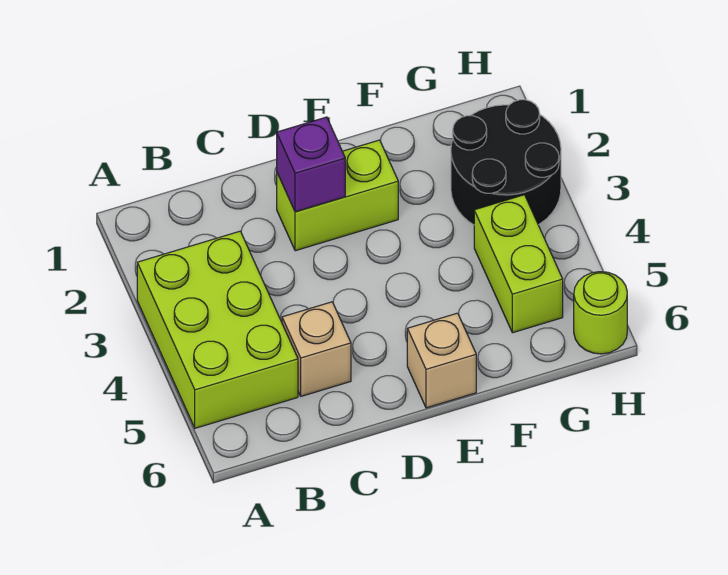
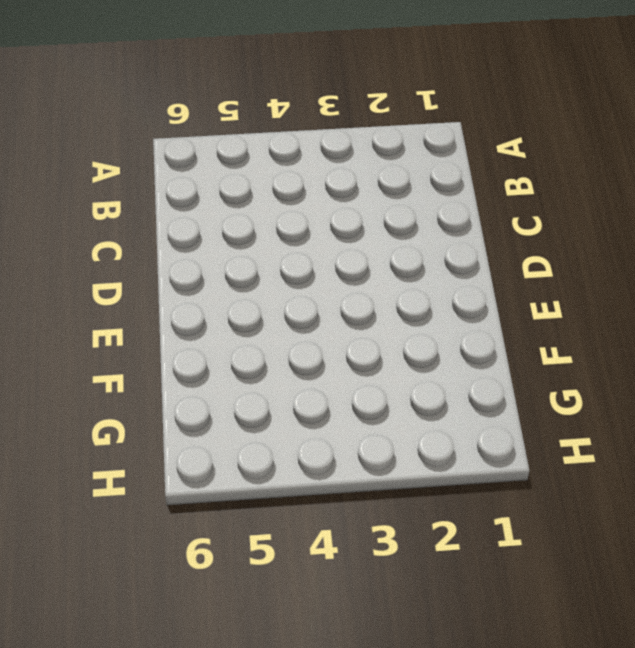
none -> lime 2x3 brick [137,231,298,428]
none -> tan 1x1 brick [282,302,351,396]

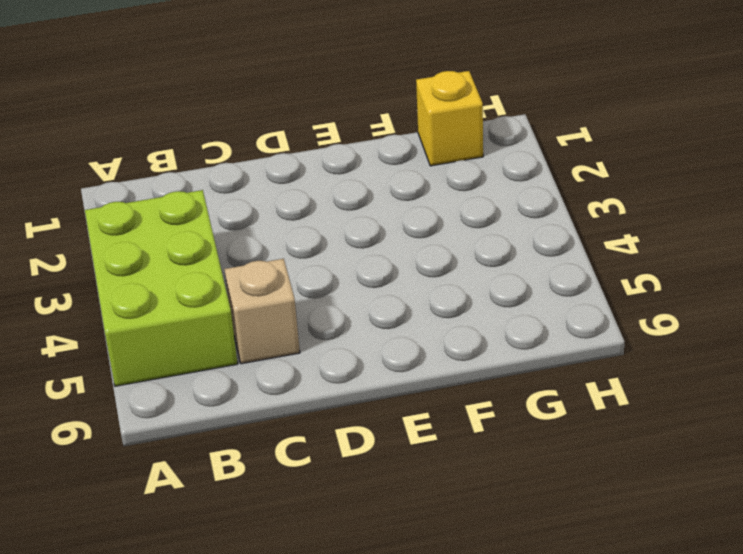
yellow 1x1 brick [416,71,483,166] -> none
none -> lime 1x2 brick [277,140,398,251]
none -> tan 1x1 brick [407,313,476,408]

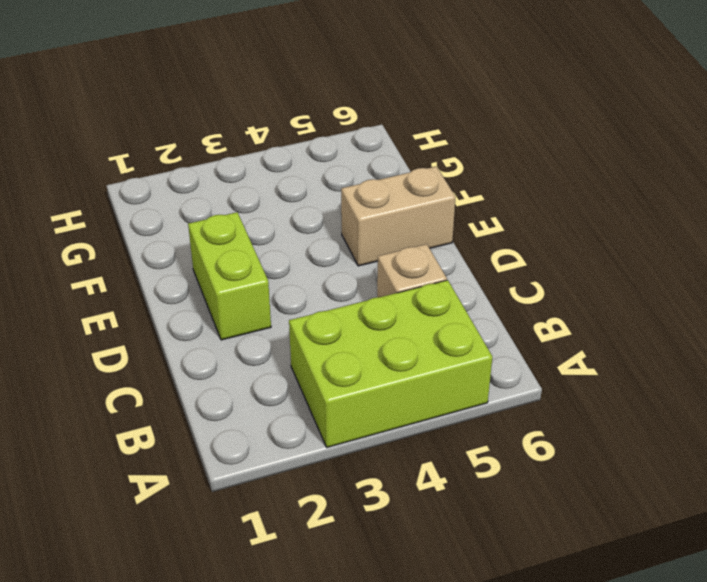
tan 1x2 brick [341,166,455,266] -> tan 1x1 brick [407,313,476,408]
none -> black 2x2 round brick [451,100,561,225]
none -> lime 1x2 brick [474,195,563,333]

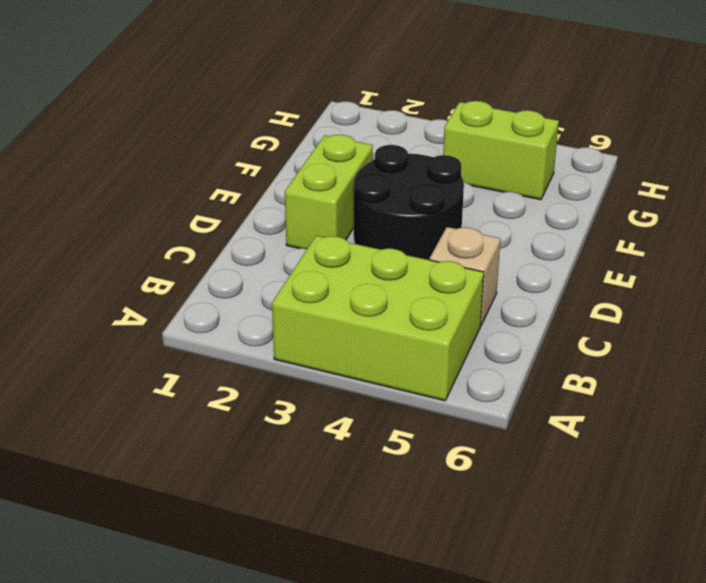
black 2x2 round brick [354,145,464,260] -> black 2x2 round brick moved to [451,100,561,225]
none -> tan 1x1 brick [407,313,476,408]
none -> lime 1x1 round brick [574,272,627,354]

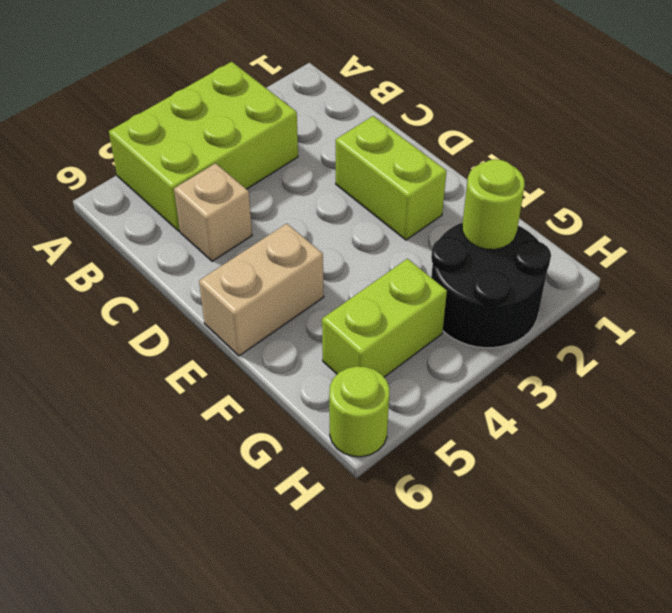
tan 1x2 brick [199,224,324,356] -> tan 1x1 brick [407,313,476,408]
lime 1x1 round brick [462,159,525,250] -> none
none -> purple 1x1 brick [277,117,345,212]

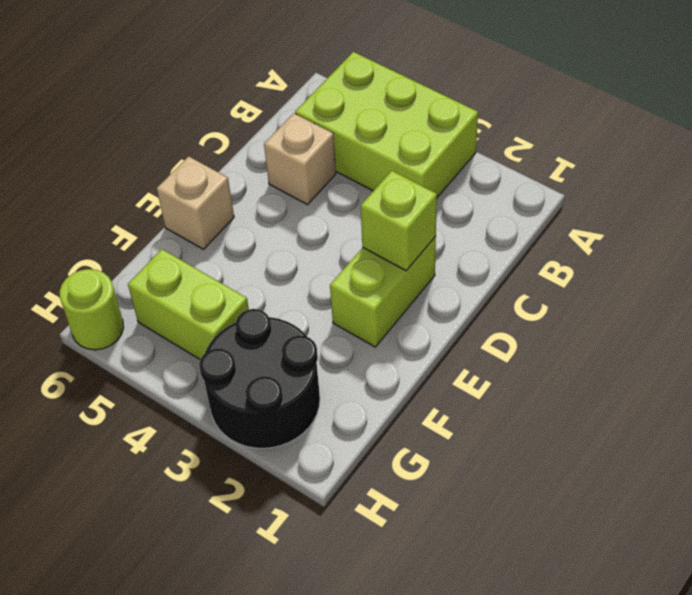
lime 1x1 brick [361,171,437,271] -> purple 1x1 brick [277,117,345,212]

